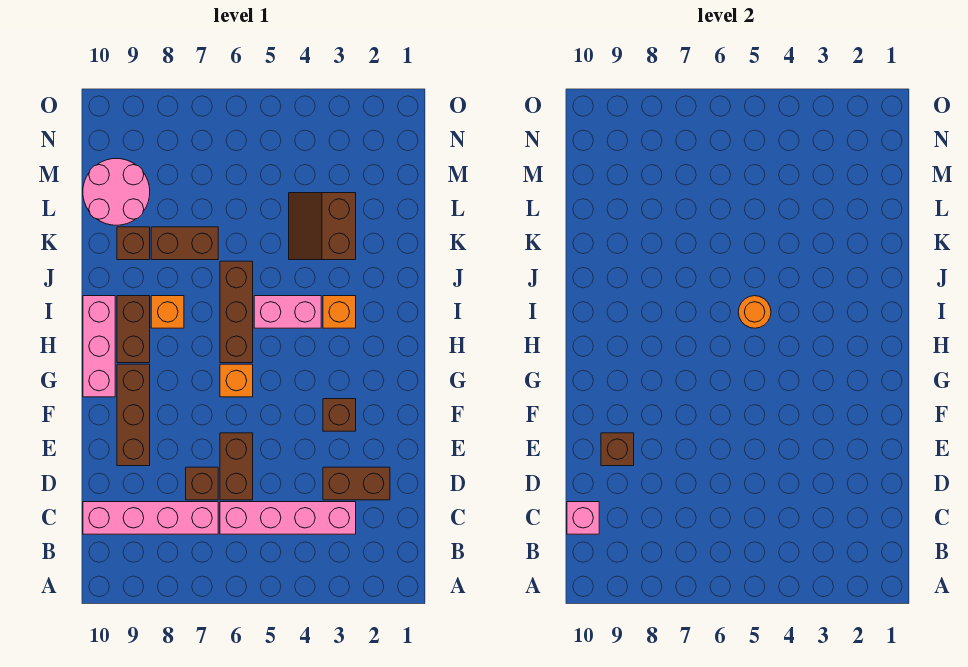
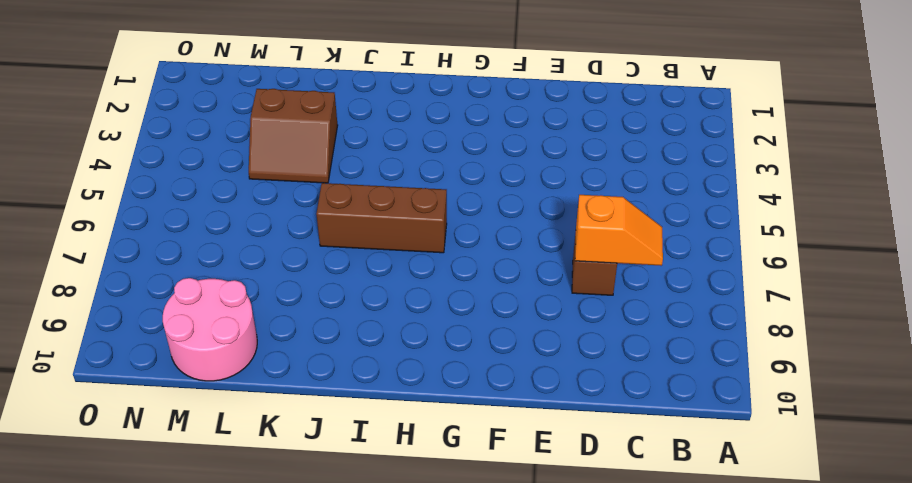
orange 1x2 slope [575,195,663,266] -> none
none -> pink 1x4 brick [220,502,356,534]
none -> pink 1x4 brick [83,502,218,534]
none -> brown 1x2 brick [323,467,390,500]

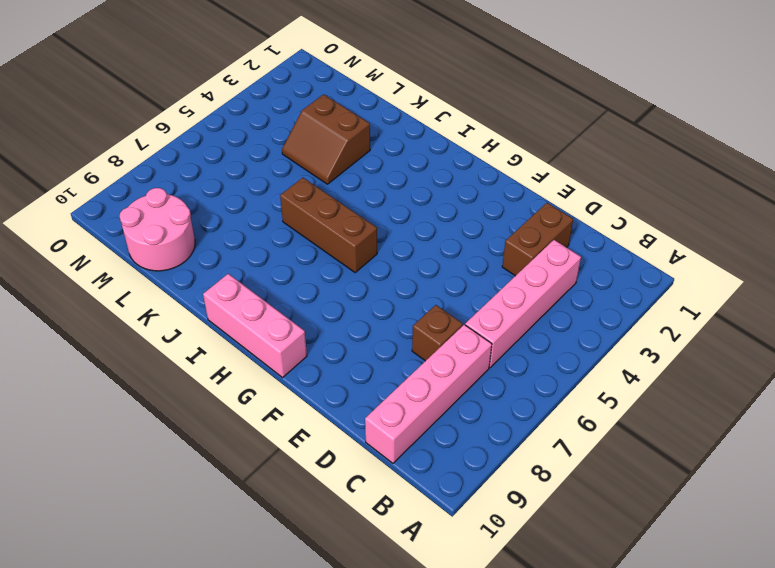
none -> brown 1x2 brick [220,433,253,500]
none -> brown 1x3 brick [117,364,150,466]
none -> brown 1x1 brick [323,399,356,431]

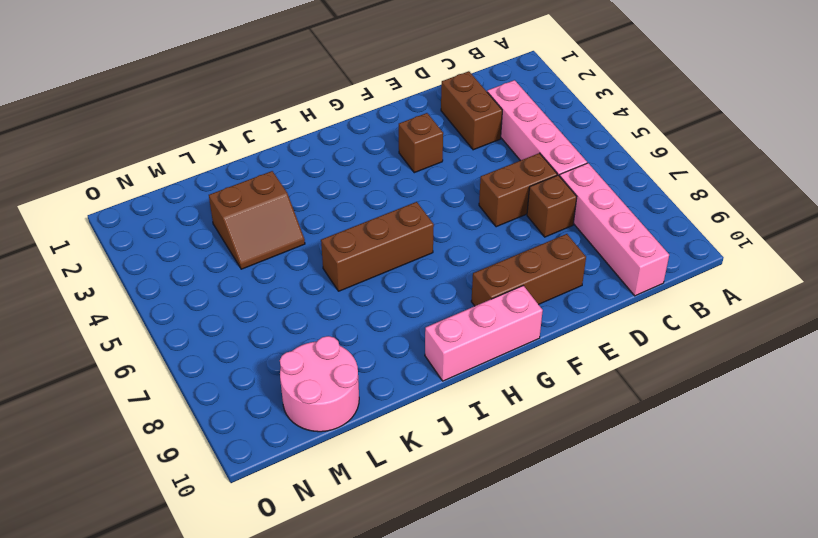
none -> orange 1x1 brick [220,364,253,397]
none -> brown 1x2 brick [117,296,150,363]
none -> orange 1x1 brick [323,296,356,328]

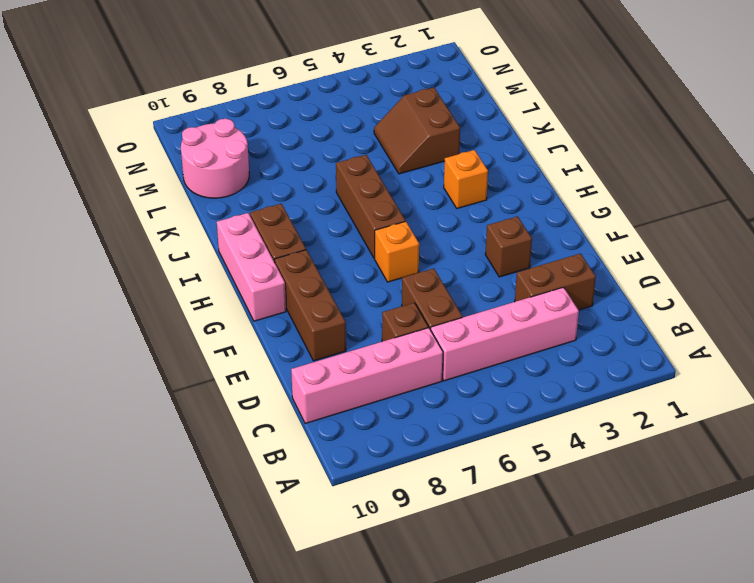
none -> pink 1x2 brick [254,296,321,328]
none -> orange 1x1 brick [151,296,184,328]
none -> brown 1x2 brick [151,227,218,260]

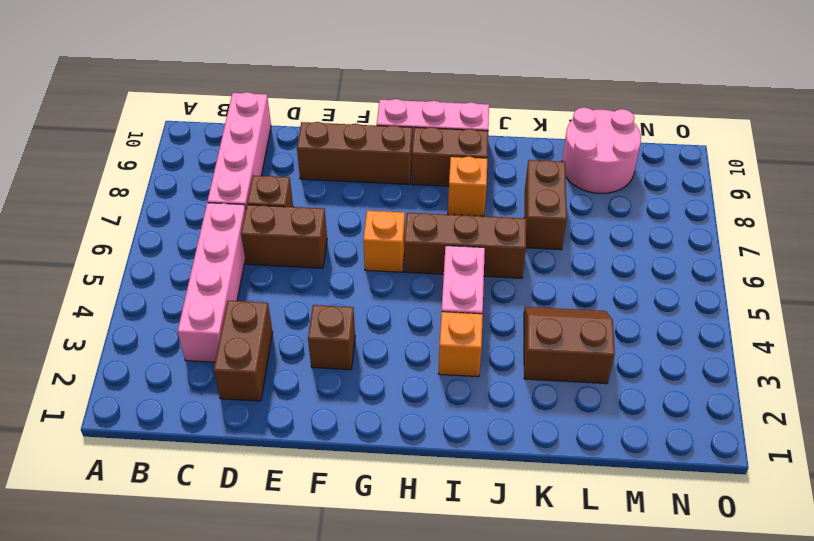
none -> brown 1x1 brick [117,227,150,260]
none -> pink 1x1 brick [567,502,599,534]
none -> brown 1x1 brick [601,433,634,466]

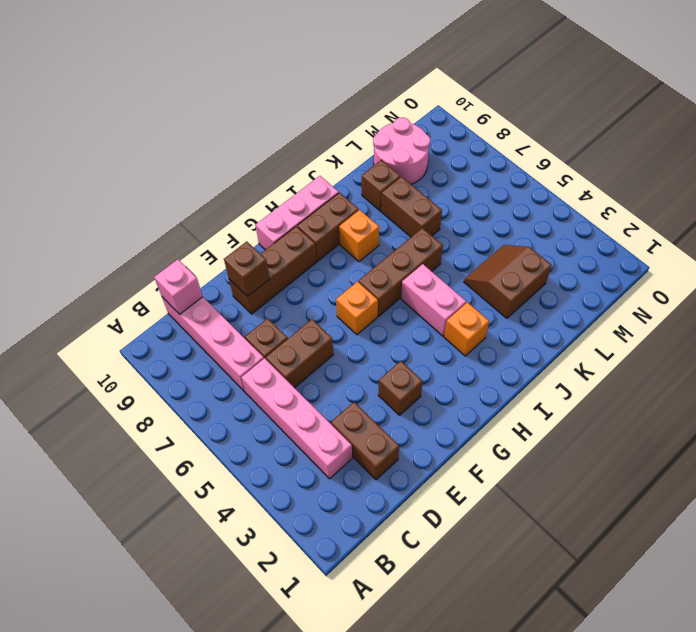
none -> orange 1x1 round brick [738,296,771,328]

